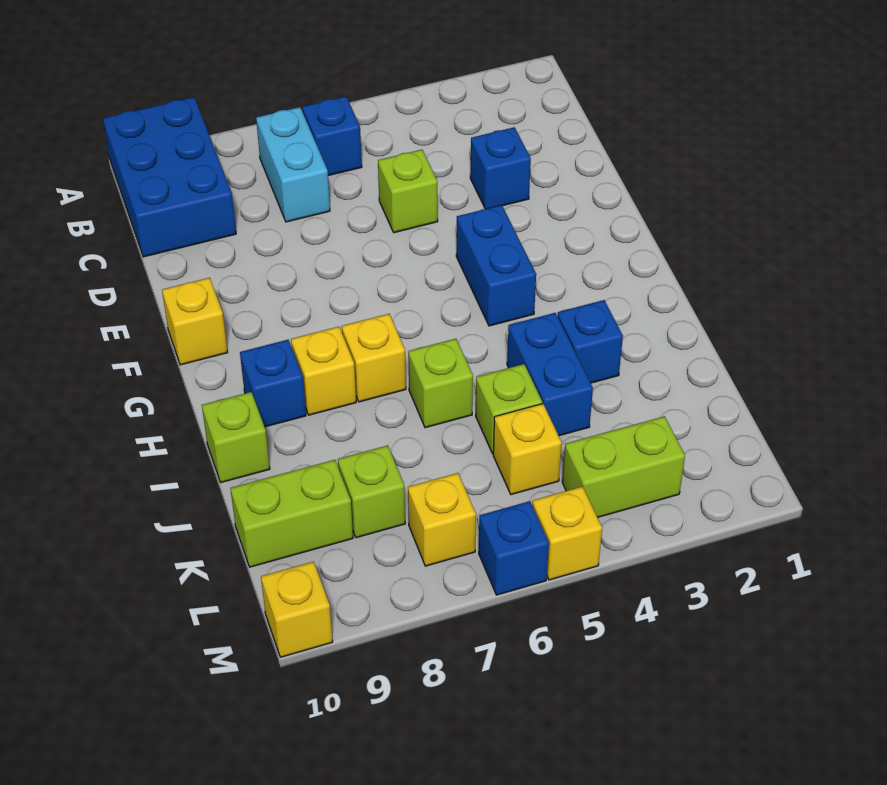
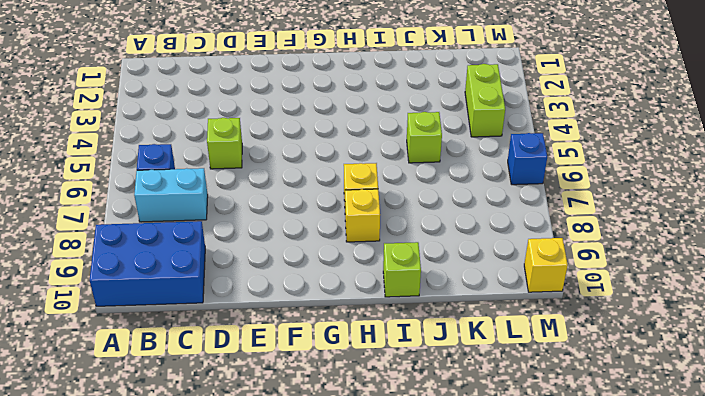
none -> blue 1x1 brick [470,127,531,209]
none -> blue 1x2 brick [456,205,536,326]
none -> yellow 1x1 brick [162,278,228,365]

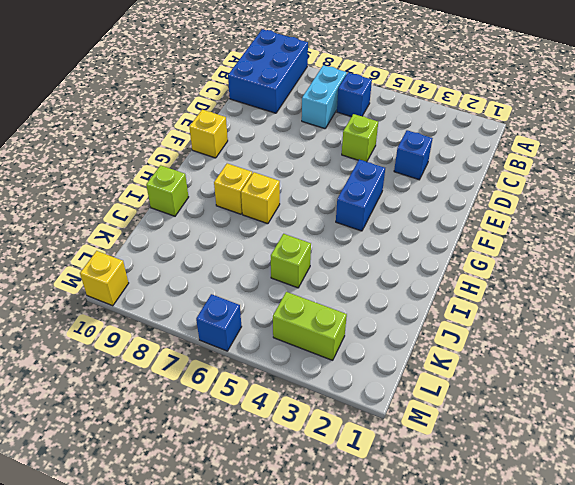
none -> blue 1x1 brick [240,340,306,427]
none -> blue 1x1 brick [558,300,623,383]
none -> blue 1x2 brick [507,313,593,436]

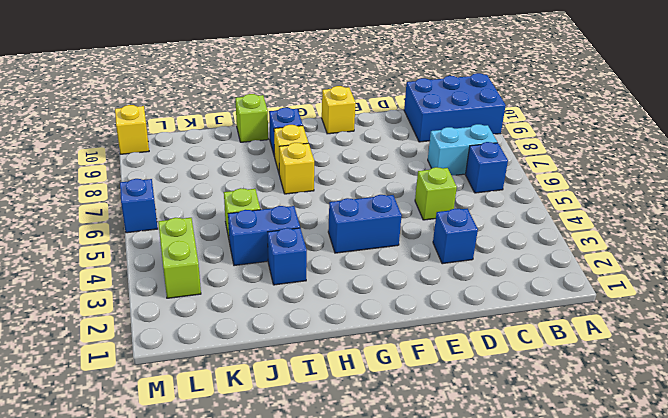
none -> lime 1x1 brick [408,339,473,428]
none -> yellow 1x1 brick [493,404,562,495]
none -> lime 1x1 brick [338,445,405,538]

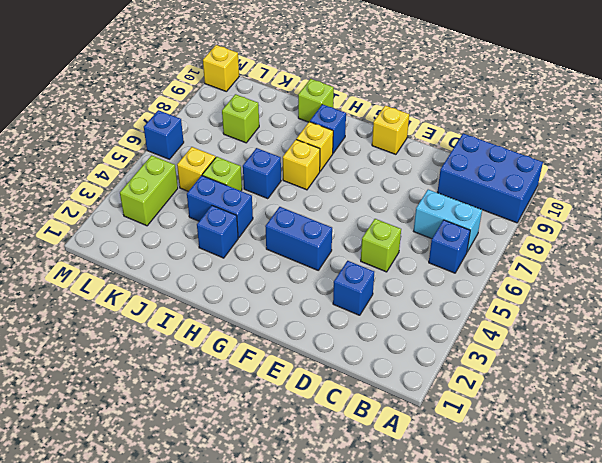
blue 1x1 brick [243,148,281,199] -> lime 1x1 brick [408,339,473,428]
none -> lime 1x2 brick [230,460,353,567]
none -> yellow 1x1 brick [408,473,476,566]
none -> yellow 1x1 brick [532,487,602,580]

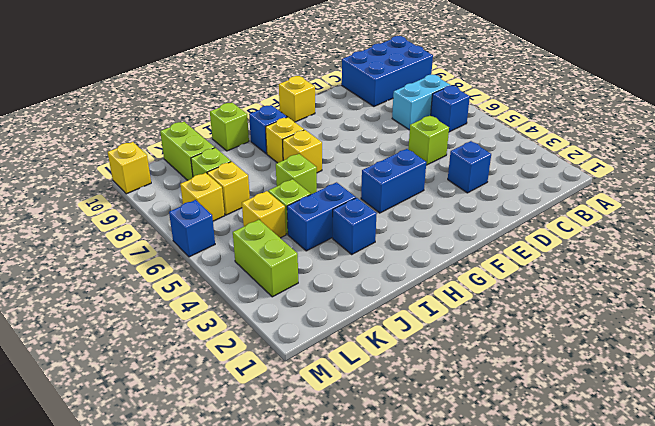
yellow 1x1 brick [207,162,250,215] -> yellow 1x1 brick moved to [532,487,602,580]

